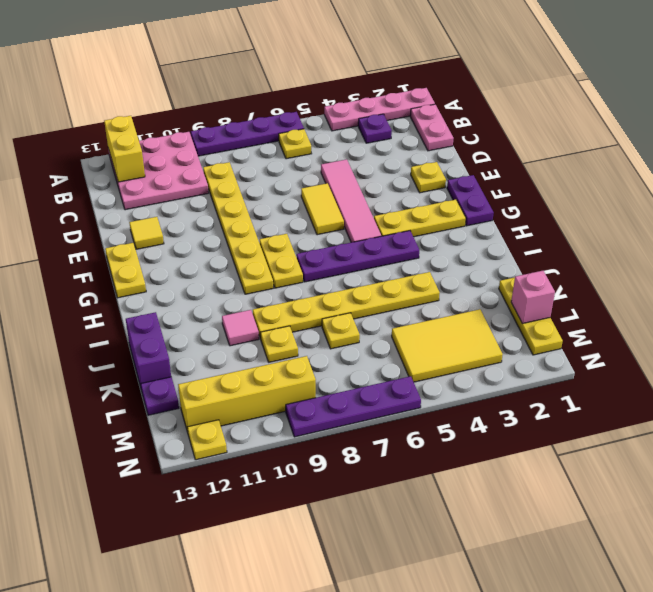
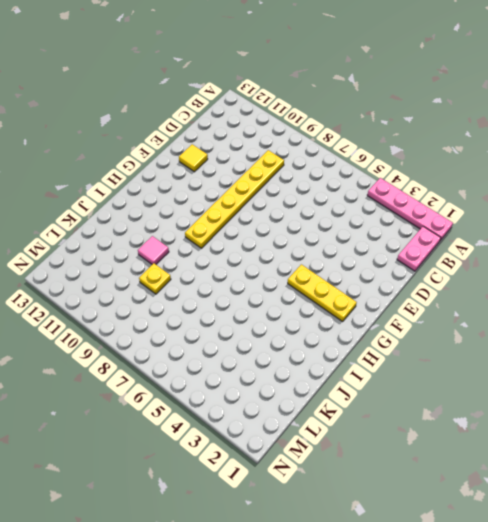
none -> purple 1x4 plate [191,112,304,156]
none -> pink 3x3 plate [108,132,209,210]
none -> purple 1x1 plate [358,114,392,143]

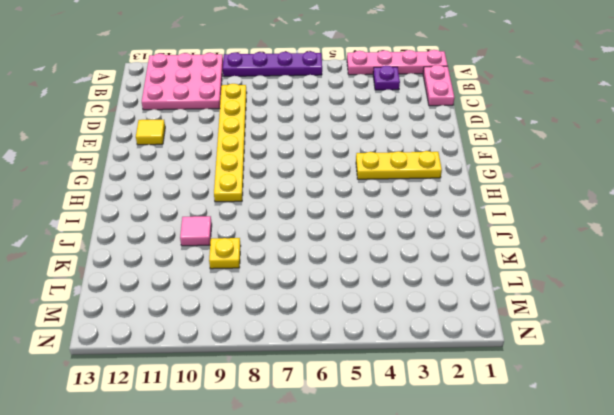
none -> yellow 1x1 plate [279,129,312,159]
none -> pink 1x4 tile [321,159,381,243]
none -> yellow 1x1 plate [411,162,446,193]

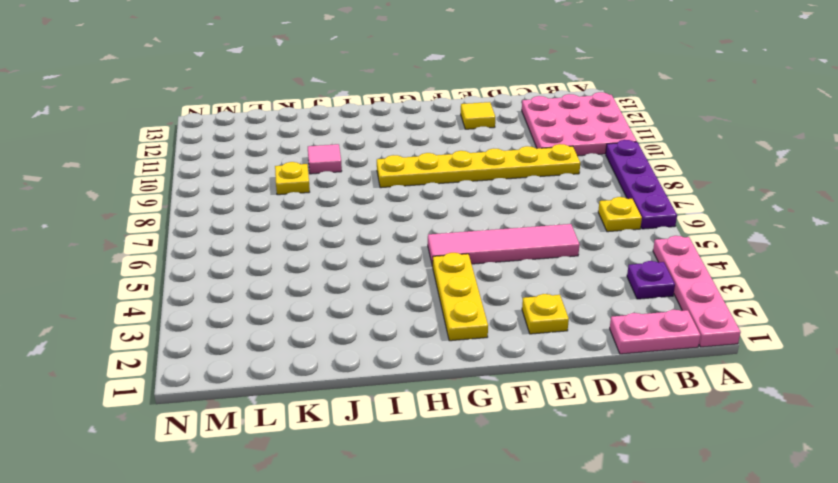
none -> yellow 1x2 tile [301,183,344,235]
none -> purple 1x2 plate [447,175,494,226]
none -> yellow 1x2 plate [105,243,146,298]

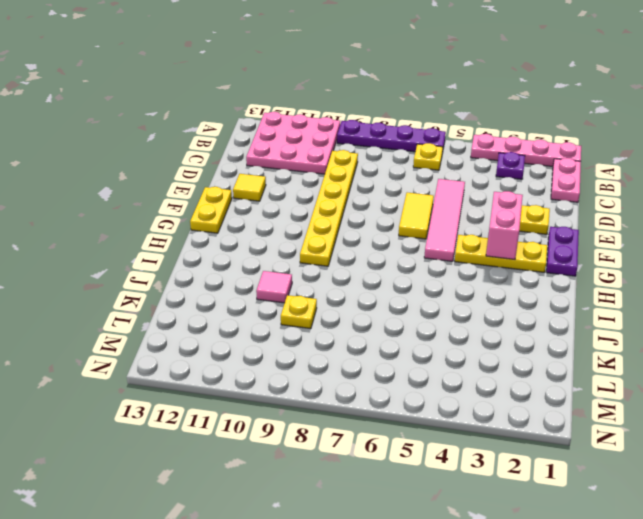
pink 1x2 brick [486,191,523,259] -> none
none -> yellow 1x2 plate [259,234,303,288]
none -> purple 1x4 plate [296,231,419,282]
none -> yellow 1x6 plate [253,272,440,339]

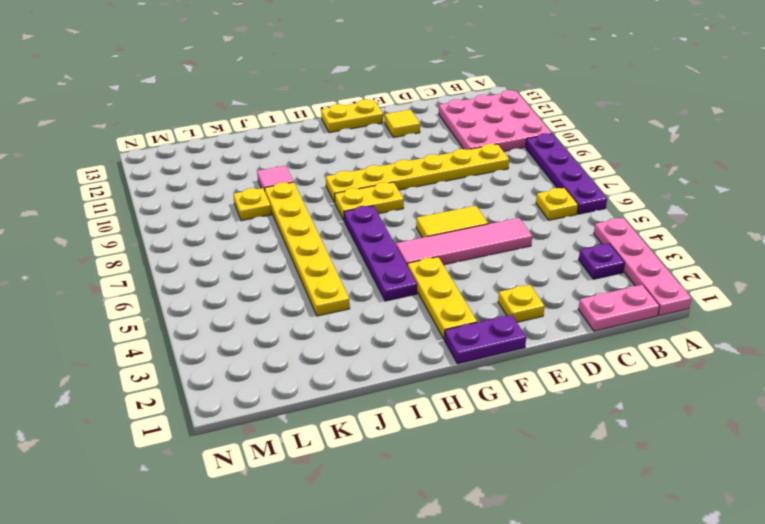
none -> purple 1x2 brick [126,312,171,387]
none -> yellow 1x3 plate [499,278,563,355]
none -> yellow 1x1 plate [322,313,360,349]

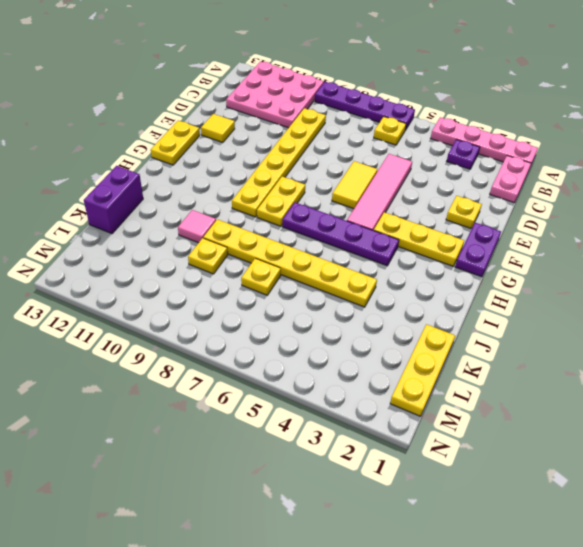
none -> yellow 2x3 tile [392,309,503,382]
none -> purple 1x1 plate [141,377,179,415]
none -> yellow 1x4 brick [178,356,316,432]

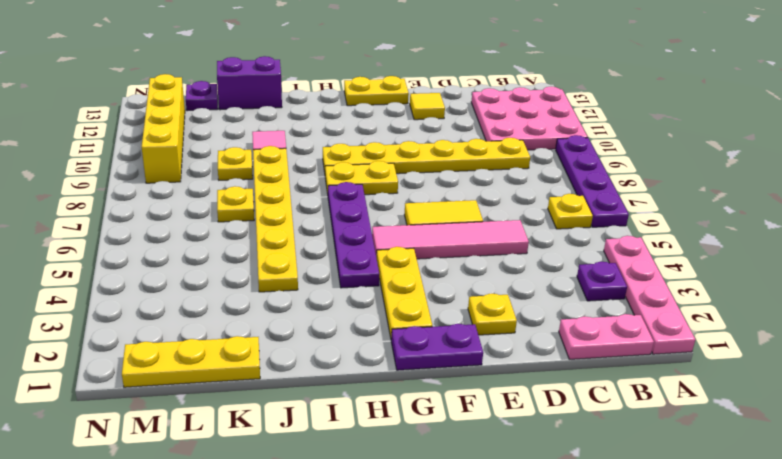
none -> yellow 2x3 tile [392,309,503,382]
none -> purple 1x4 plate [286,376,421,437]
none -> yellow 1x1 plate [187,420,227,460]

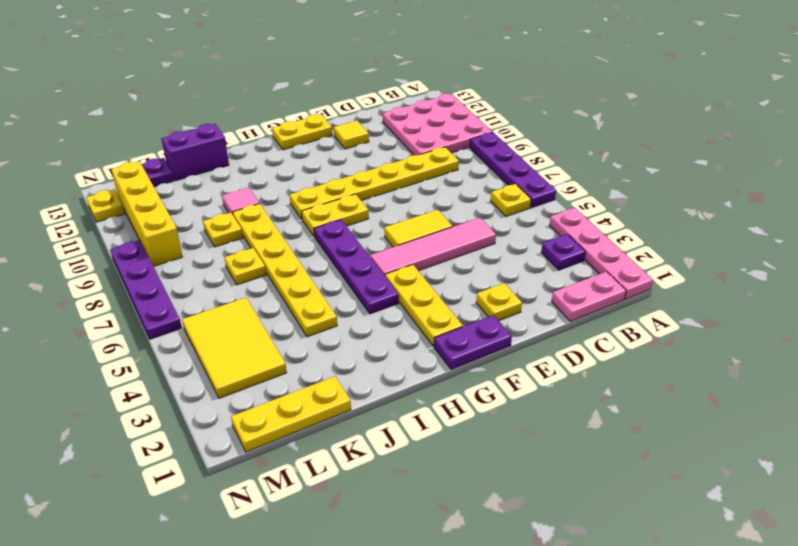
none -> yellow 1x2 brick [104,116,145,182]
none -> pink 1x1 brick [511,271,555,324]

